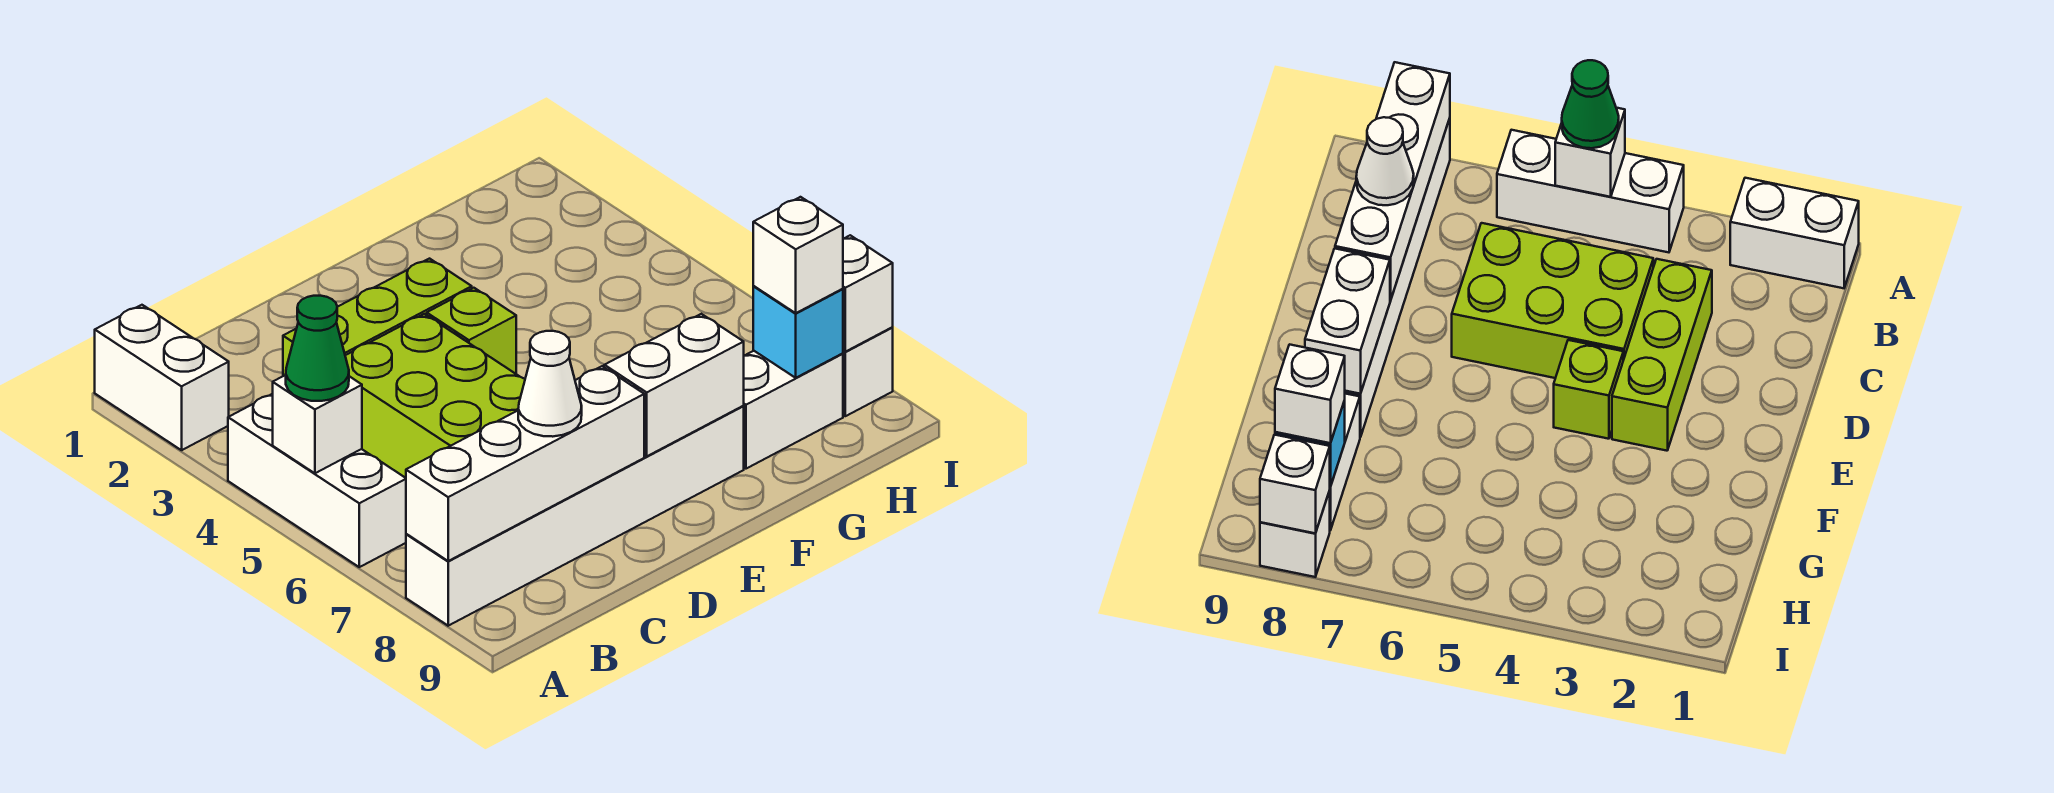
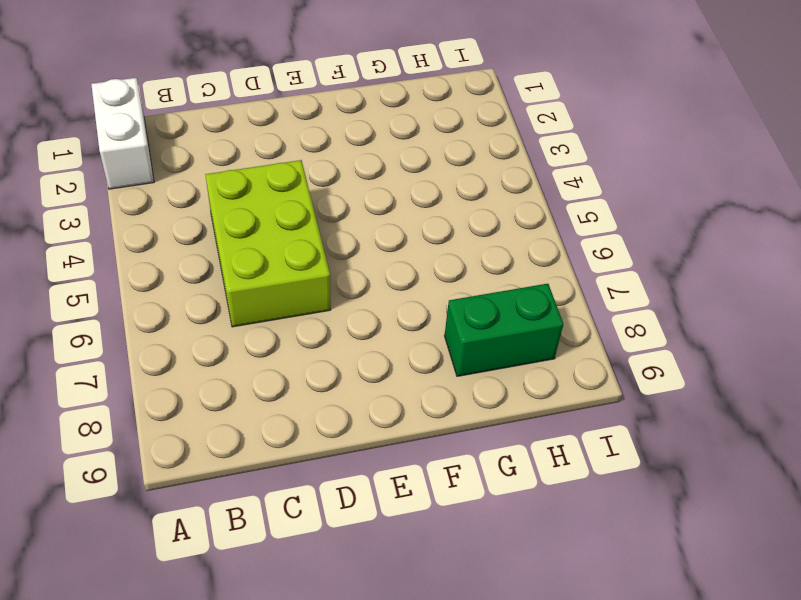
green 1x2 brick [445,284,563,376] -> white 1x2 brick [744,351,843,469]
none -> white 1x3 brick [228,394,406,567]
none -> white 1x6 brick [406,406,744,626]
none -> lime 1x3 brick [283,259,472,376]

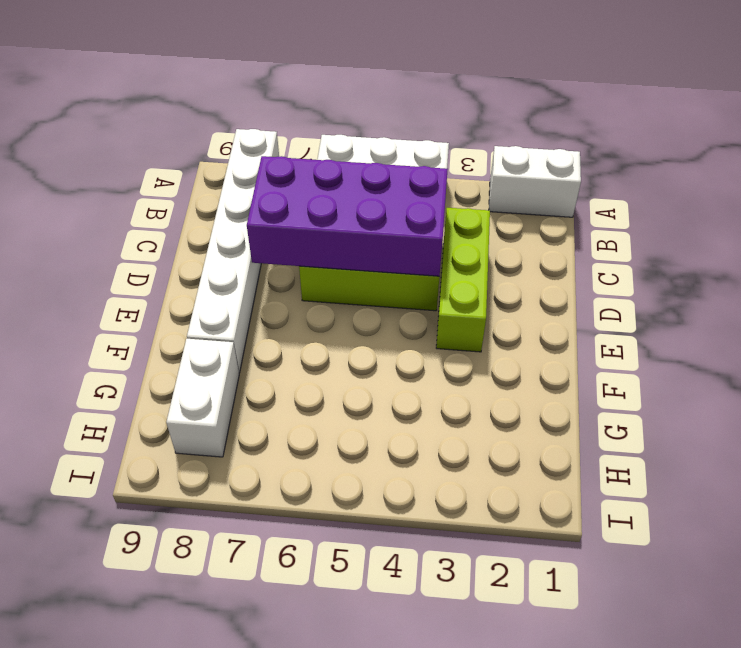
purple 2x4 brick [247,156,448,276] -> none
none -> lime 1x1 brick [427,288,516,374]
none -> white 1x1 brick [843,328,893,416]
none -> white 1x1 brick [273,375,362,473]

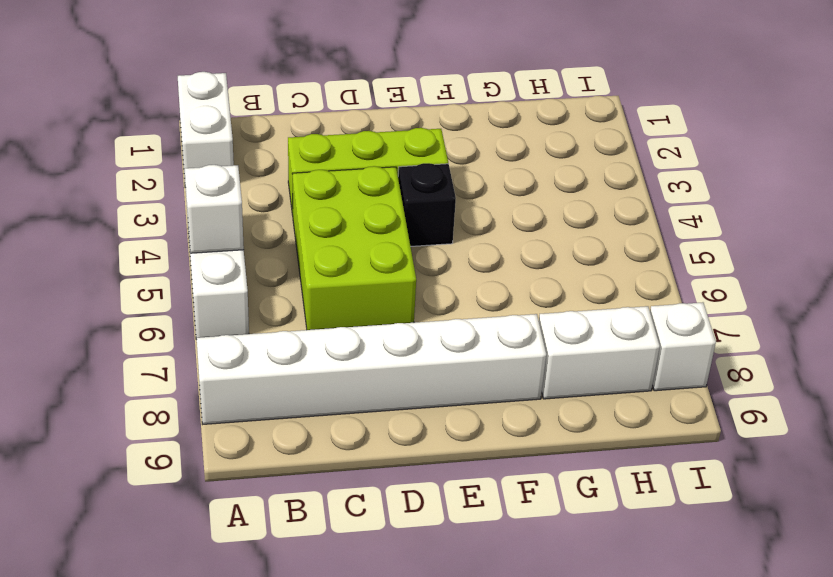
black 1x1 brick [398,163,456,246] -> lime 1x1 brick [427,288,516,374]
none -> white 1x4 brick [406,366,644,561]
none -> white 1x2 brick [604,314,744,456]
none -> cyan 1x1 brick [753,286,843,378]

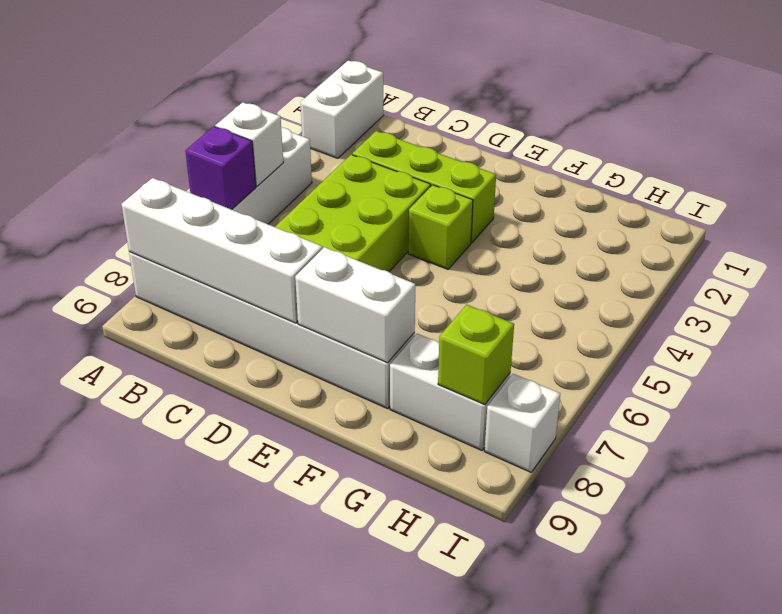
purple 1x1 brick [185,127,256,210] -> none
lime 1x1 brick [438,305,514,405] -> cyan 1x1 brick [753,286,843,378]
none -> white 1x1 brick [843,235,893,352]
none -> green 1x1 cone [286,296,349,401]
none -> white 1x1 cone [518,331,582,437]

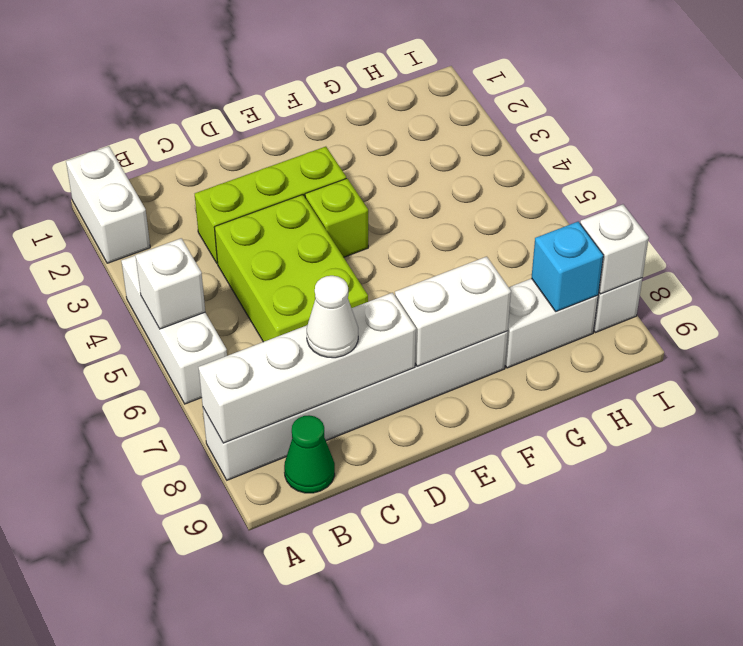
green 1x1 cone [284,415,335,493] -> green 1x1 cone moved to [286,296,349,401]
none -> white 1x1 brick [753,197,843,313]

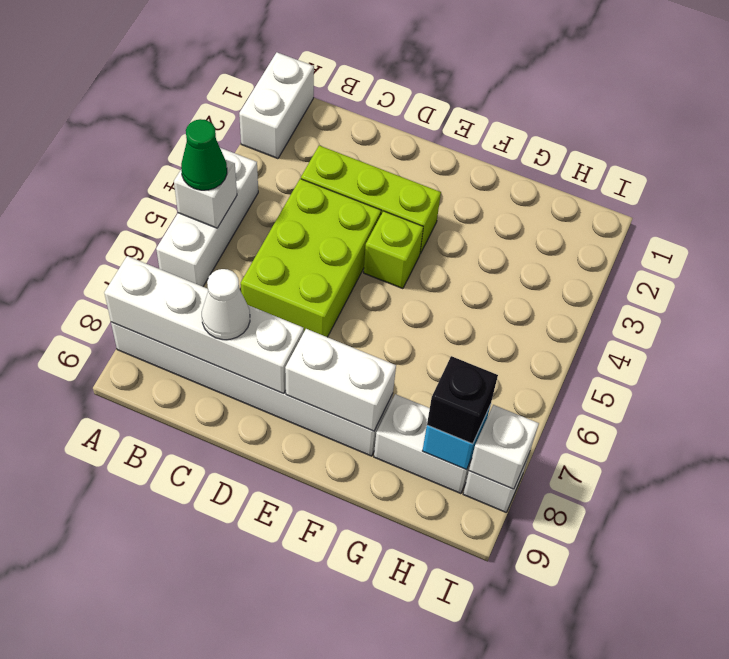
black 1x1 brick [427,356,498,444] -> white 1x1 brick [753,197,843,313]

